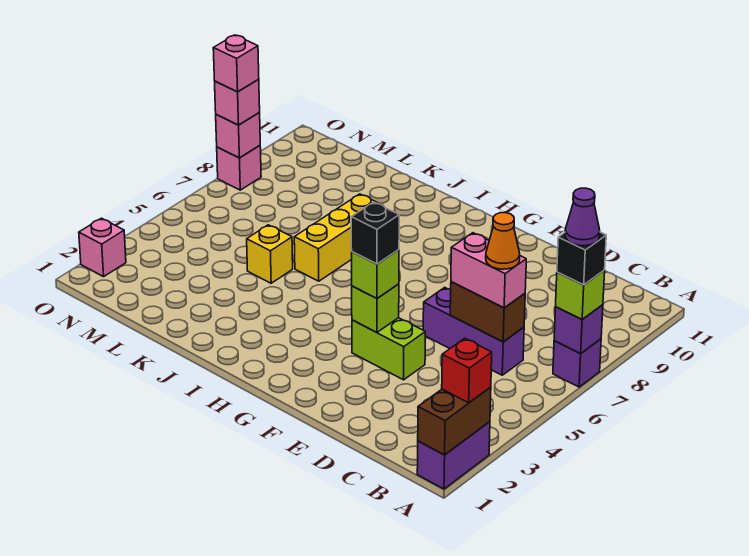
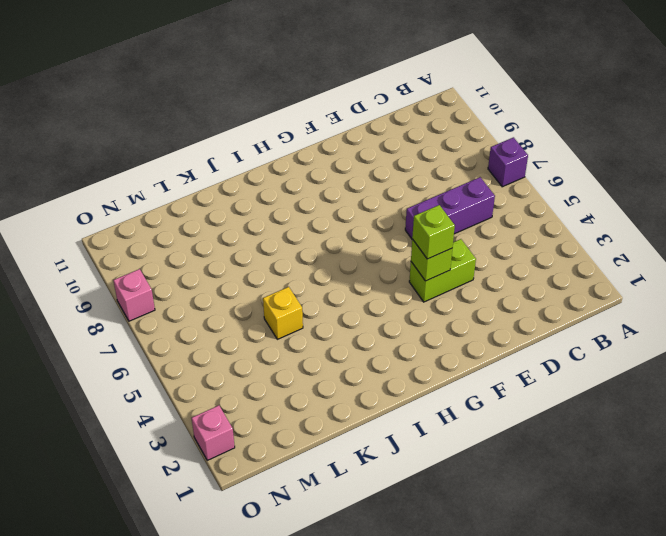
none -> purple 1x2 brick [417,422,490,489]
none -> yellow 1x3 brick [294,194,379,281]
none -> brown 1x2 brick [418,387,491,455]

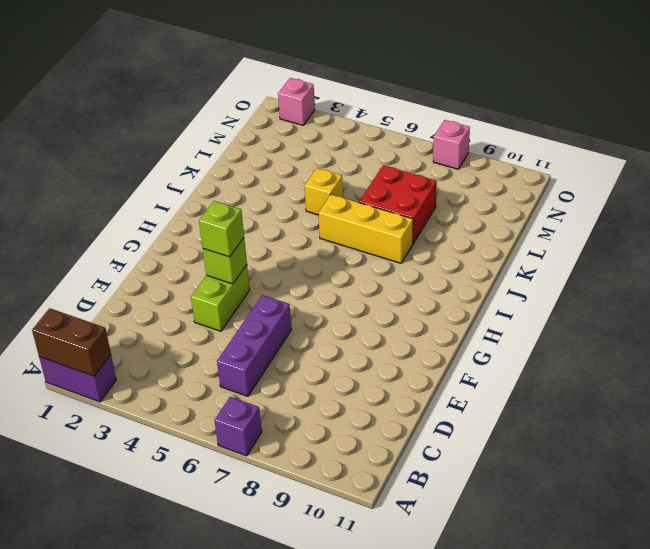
red 2x2 brick [359,165,437,243] -> none
none -> purple 1x1 brick [554,305,603,354]
none -> brown 1x2 brick [450,282,525,342]
none -> pink 1x1 brick [216,113,260,158]

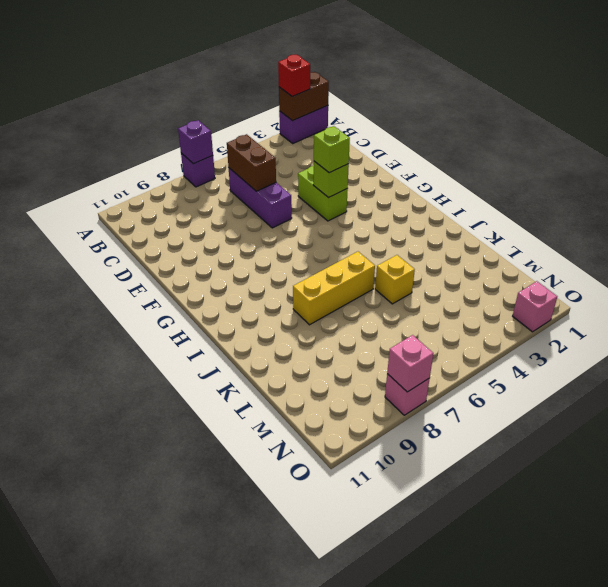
none -> lime 1x1 brick [556,270,605,319]
none -> pink 1x2 brick [451,233,526,308]
none -> pink 1x1 brick [215,79,260,125]

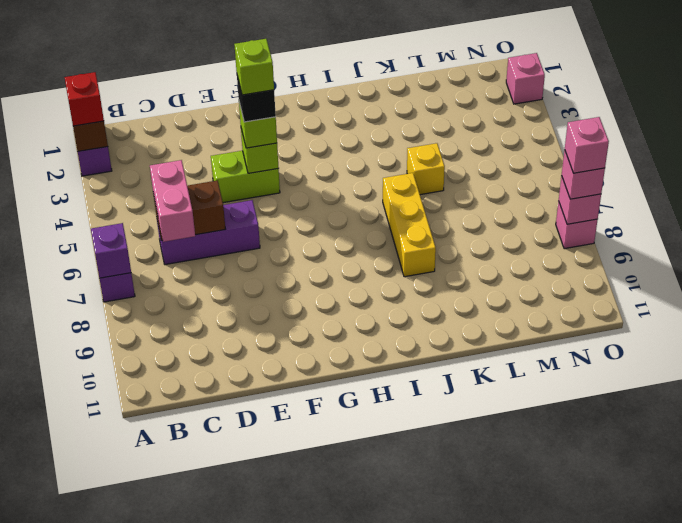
pink 1x2 brick [150,160,195,242] -> pink 1x2 brick turned to [451,233,526,308]
lime 1x1 brick [234,39,274,95] -> lime 1x1 brick moved to [556,270,605,319]
none -> black 1x1 brick [557,232,606,285]
none -> orange 1x1 cone [486,213,520,269]
none -> purple 1x1 cone [565,188,600,246]

